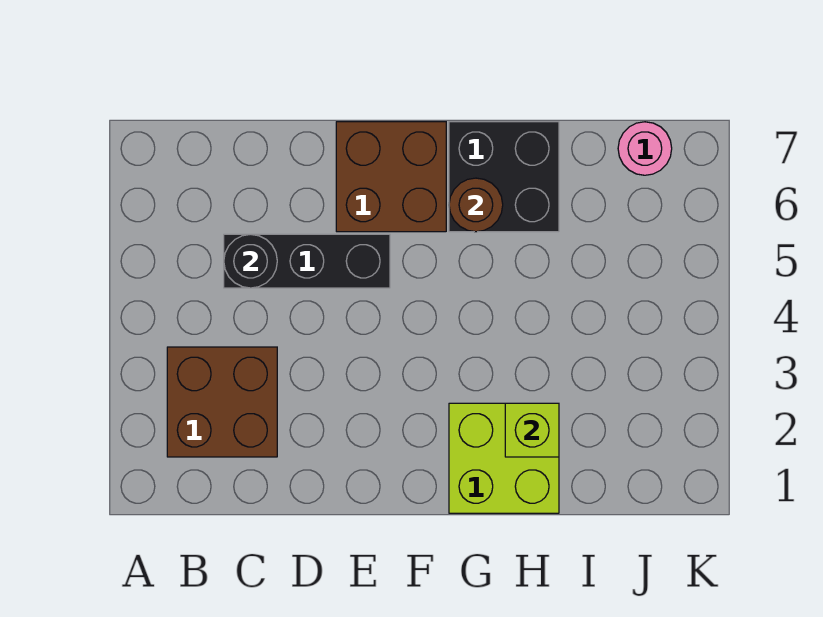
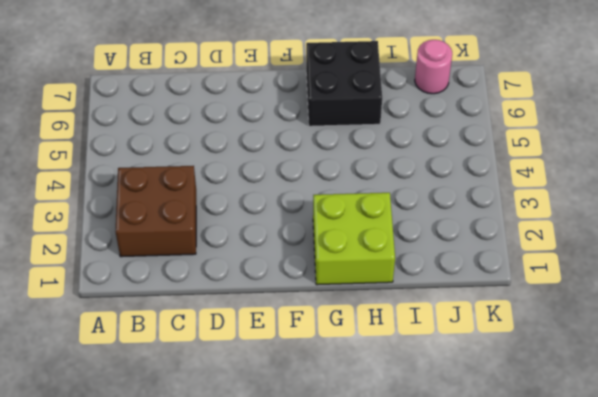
none -> black 1x3 brick [224,234,390,288]
none -> brown 2x2 brick [336,122,446,232]

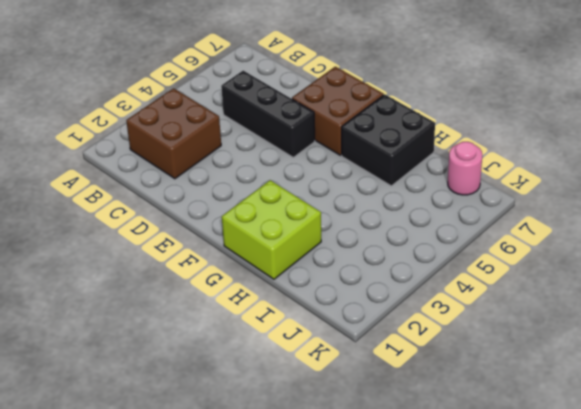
none -> black 1x1 round brick [224,234,277,288]
none -> brown 1x1 round brick [449,178,503,232]

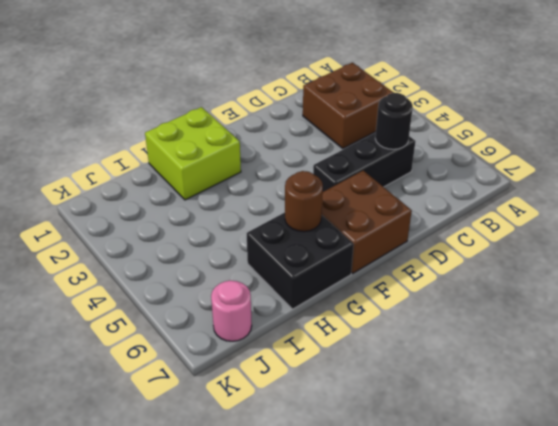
none -> lime 1x1 brick [505,403,559,457]

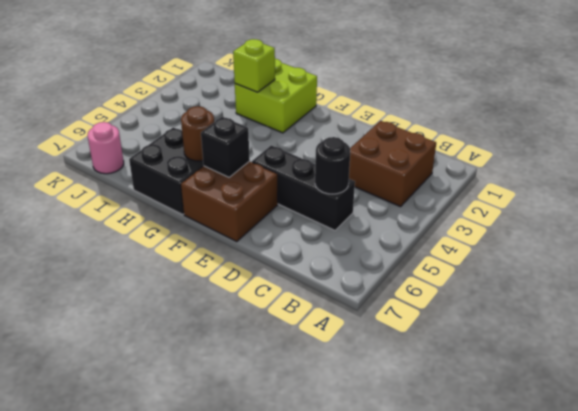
black 1x1 brick [201,117,250,177] -> none

